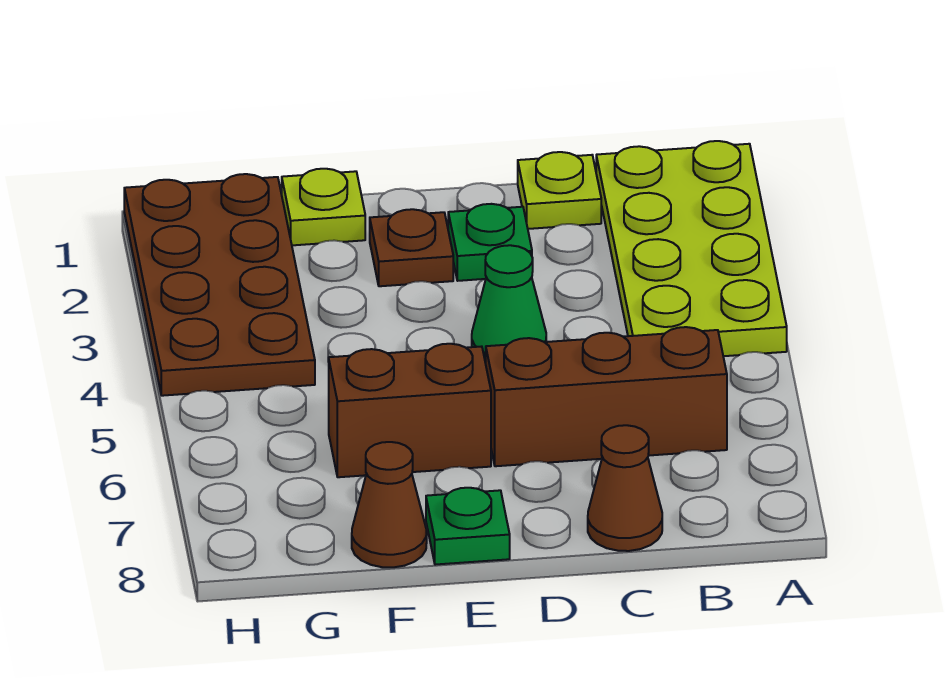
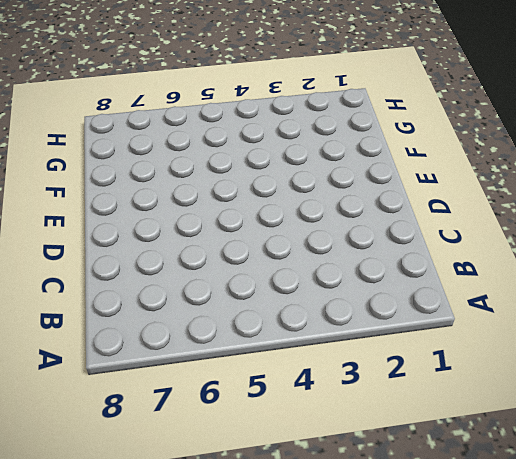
none -> lime 2x4 plate [596,141,787,356]
none -> brown 1x3 brick [486,327,727,466]
none -> lime 1x1 plate [518,152,601,229]

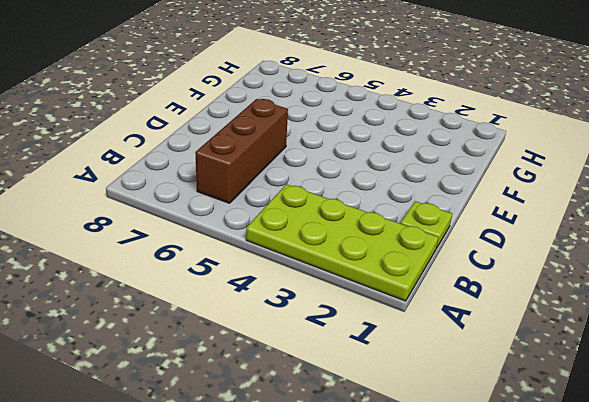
none -> brown 1x1 cone [588,425,662,551]
none -> green 1x1 plate [448,204,532,281]
none -> green 1x1 cone [472,245,546,363]

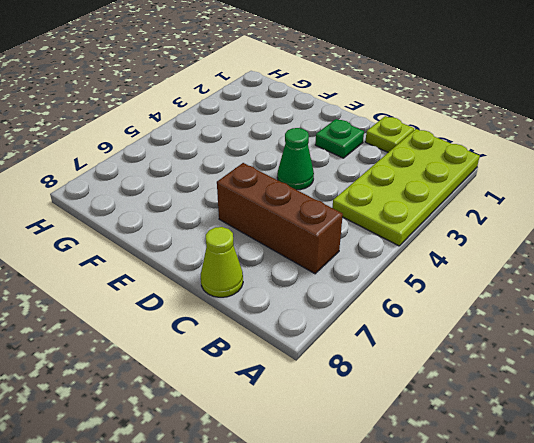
lime 1x1 cone [201,227,243,297] -> brown 1x1 cone [588,425,662,551]
none -> brown 1x1 plate [370,209,453,286]
none -> brown 1x2 brick [329,344,491,477]
none -> green 1x1 plate [426,488,510,565]

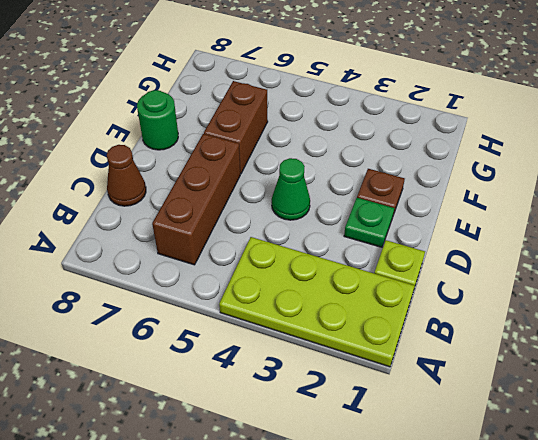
green 1x1 round brick [137,90,178,150] -> green 1x1 plate [426,488,510,565]
none -> lime 1x1 plate [282,169,365,245]
none -> brown 1x1 cone [352,442,427,567]
none -> brown 2x4 plate [124,174,315,396]

